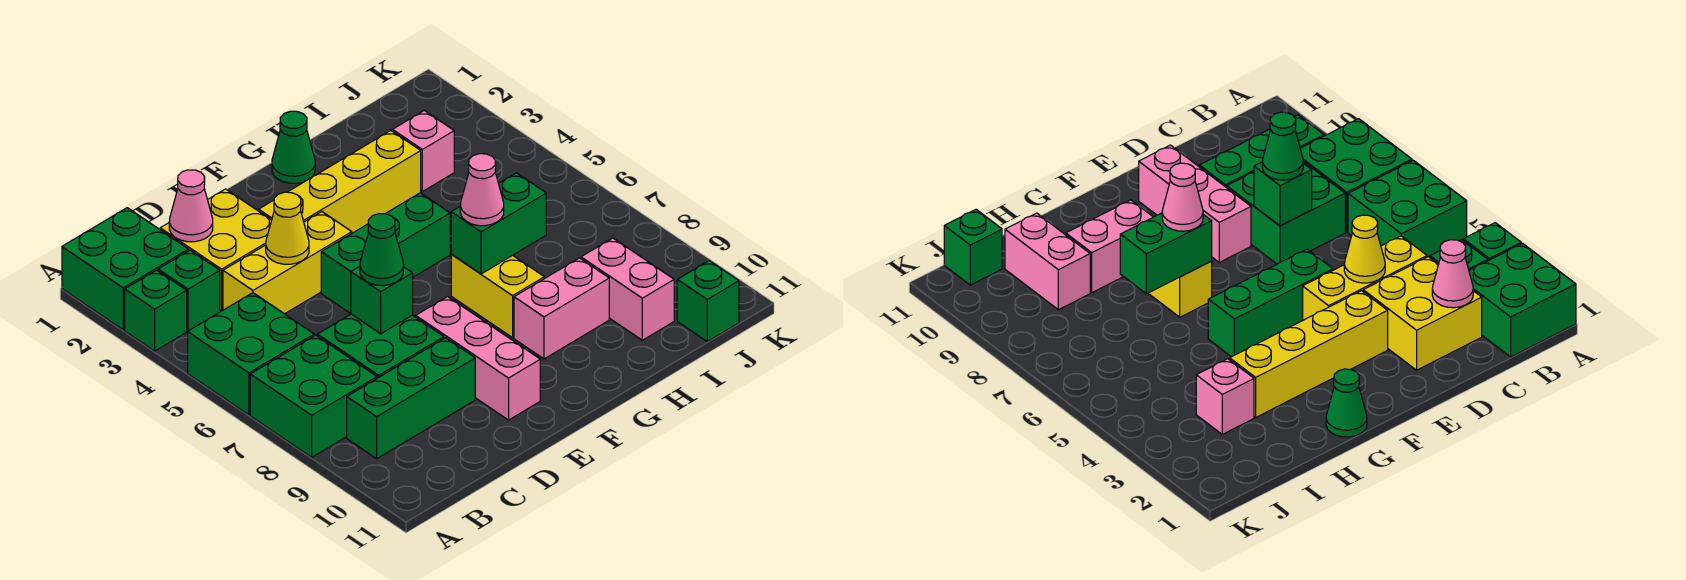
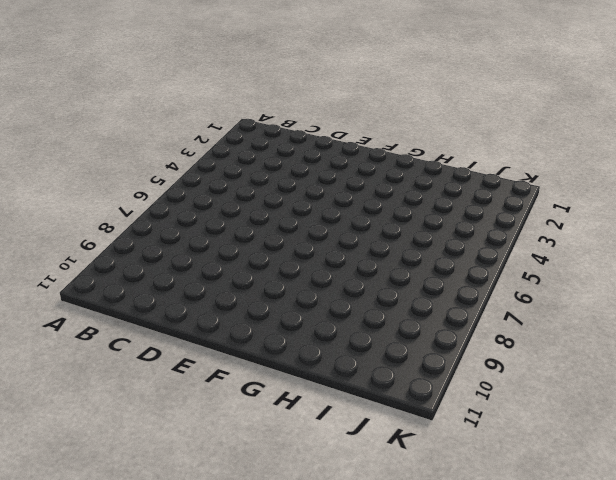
none -> green 2x2 brick [62,208,189,330]
none -> green 1x1 brick [125,270,187,351]
none -> green 2x2 brick [188,293,314,415]

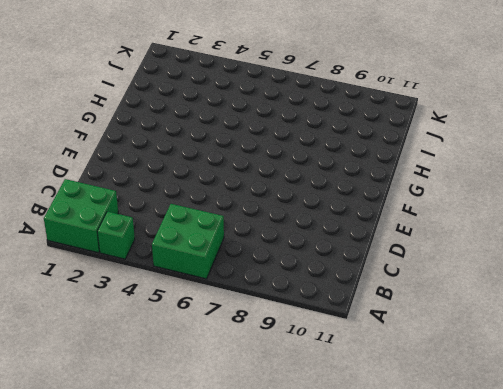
none -> green 2x2 brick [250,335,377,457]
none -> green 1x1 brick [158,250,220,331]
none -> green 1x3 brick [347,338,475,459]

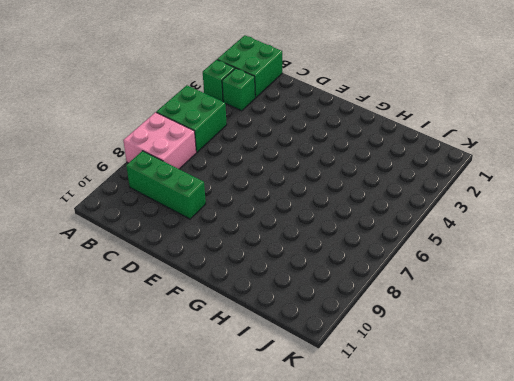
pink 2x2 brick [123,112,196,169] -> green 2x2 brick [250,335,377,457]
none -> yellow 2x2 brick [160,189,272,311]
none -> yellow 1x3 brick [223,212,352,314]
none -> green 2x2 brick [317,314,444,378]

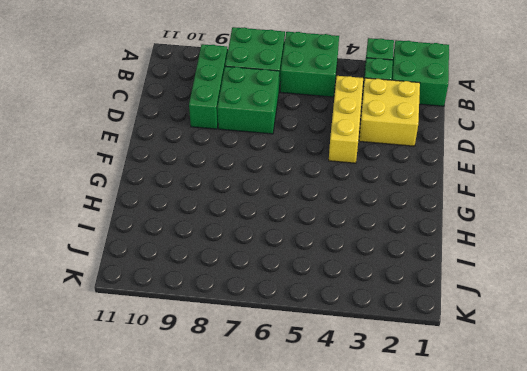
none -> yellow 1x4 brick [259,131,421,233]
none -> green 1x3 brick [321,193,450,313]
none -> pink 1x3 brick [416,297,540,420]

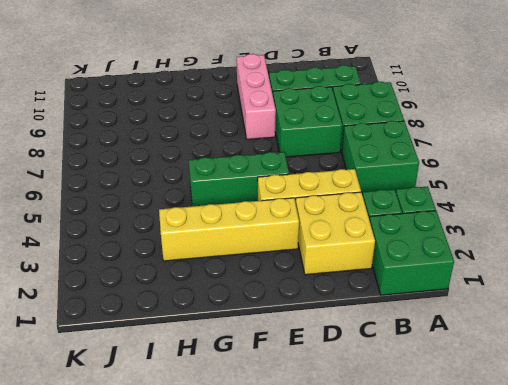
none -> green 1x1 cone [272,111,315,183]
none -> yellow 1x2 brick [451,254,544,338]
none -> pink 1x2 brick [514,258,609,359]

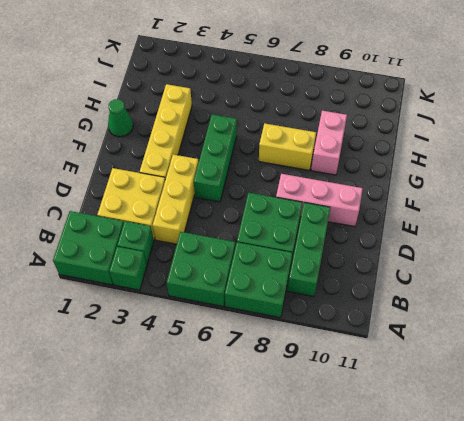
none -> pink 1x1 brick [392,110,454,191]
none -> pink 1x2 brick [581,238,674,340]
none -> green 1x1 brick [677,261,739,341]

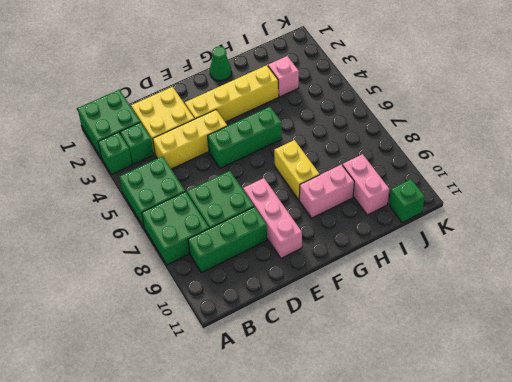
none -> pink 1x1 cone [169,170,213,242]
none -> yellow 1x1 cone [266,192,309,264]
none -> green 1x1 brick [351,266,413,334]

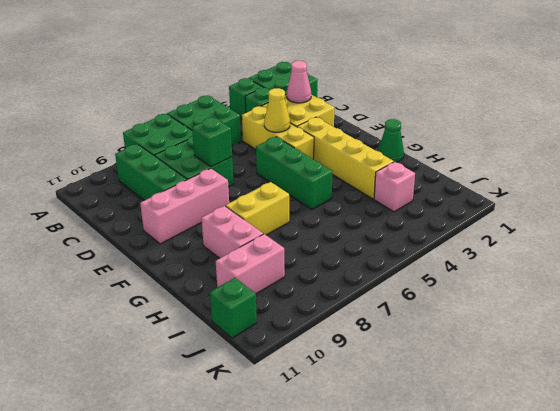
none -> green 1x2 brick [451,173,546,274]
none -> green 1x1 cone [360,214,403,286]
none -> pink 1x1 cone [460,154,504,226]

